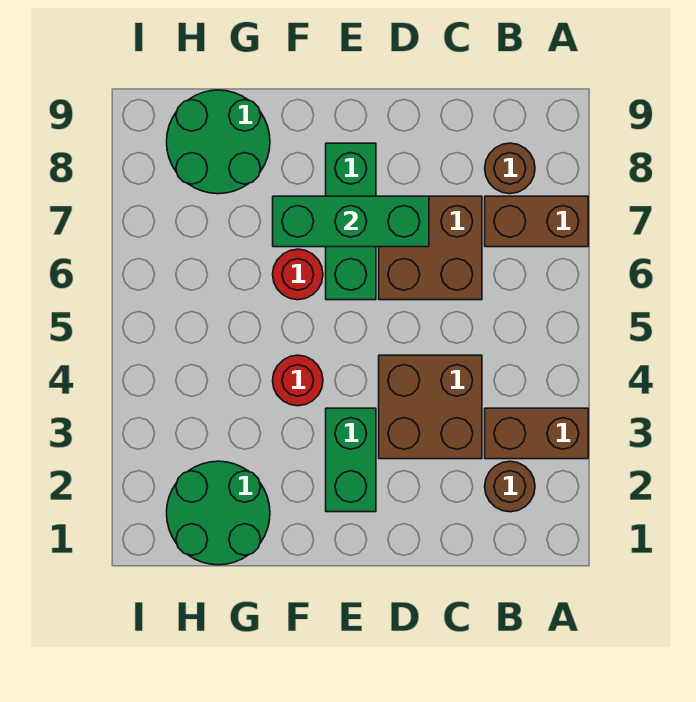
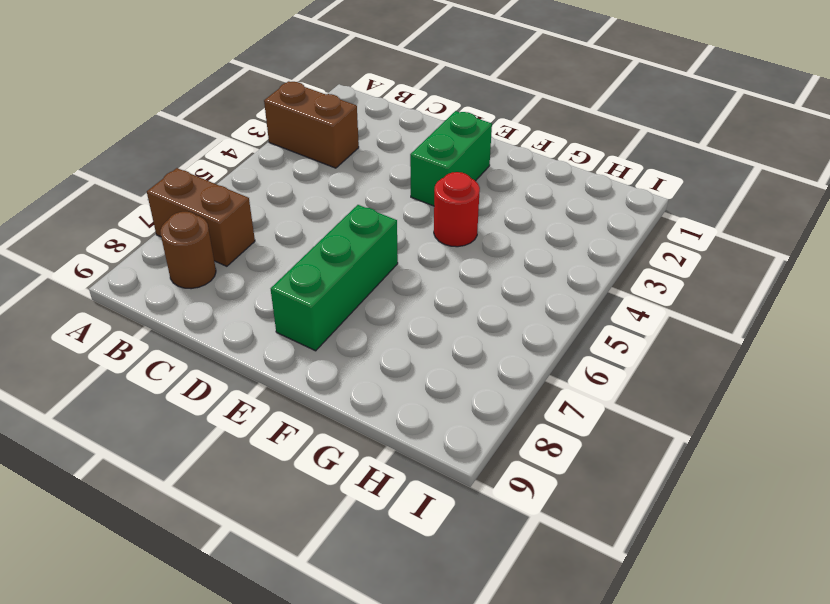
none -> brown 1x1 round brick [485,461,535,512]
none -> brown 2x2 brick [379,355,482,459]
none -> brown 2x2 brick [379,196,482,300]

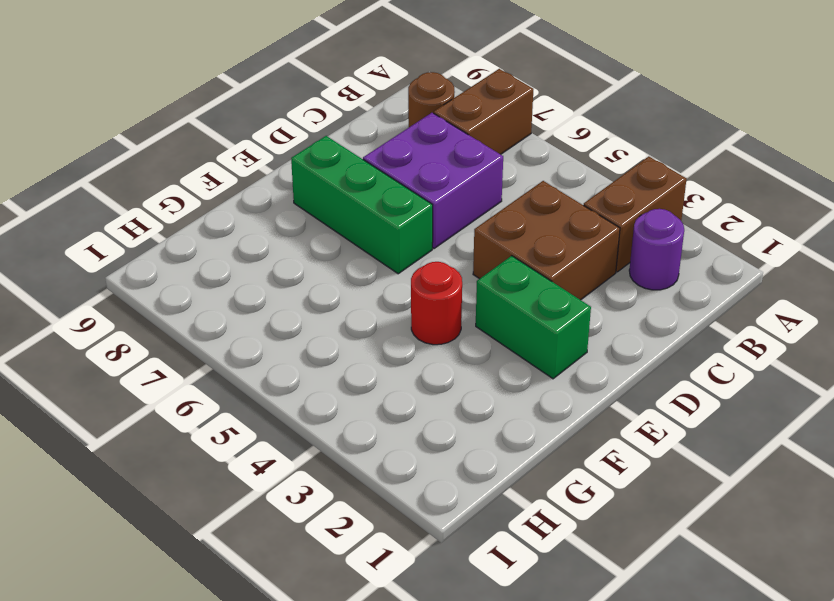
purple 1x1 round brick [629,209,684,290] -> brown 1x1 round brick [485,461,535,512]
purple 2x2 brick [363,113,503,249] -> brown 2x2 brick [379,196,482,300]
none -> red 1x1 round brick [273,249,323,300]
none -> green 2x2 round brick [167,461,270,565]
none -> green 2x2 round brick [167,90,270,194]

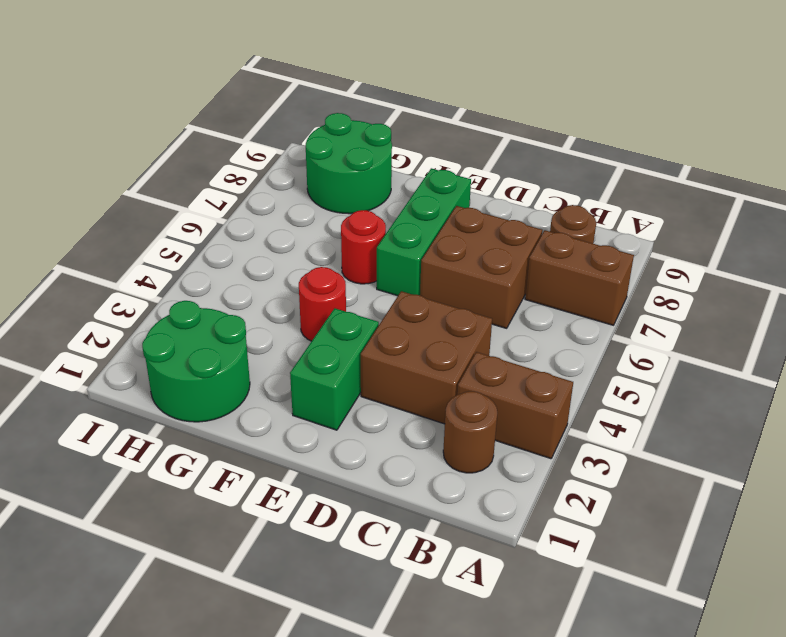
none -> green 1x3 brick [273,196,429,247]

